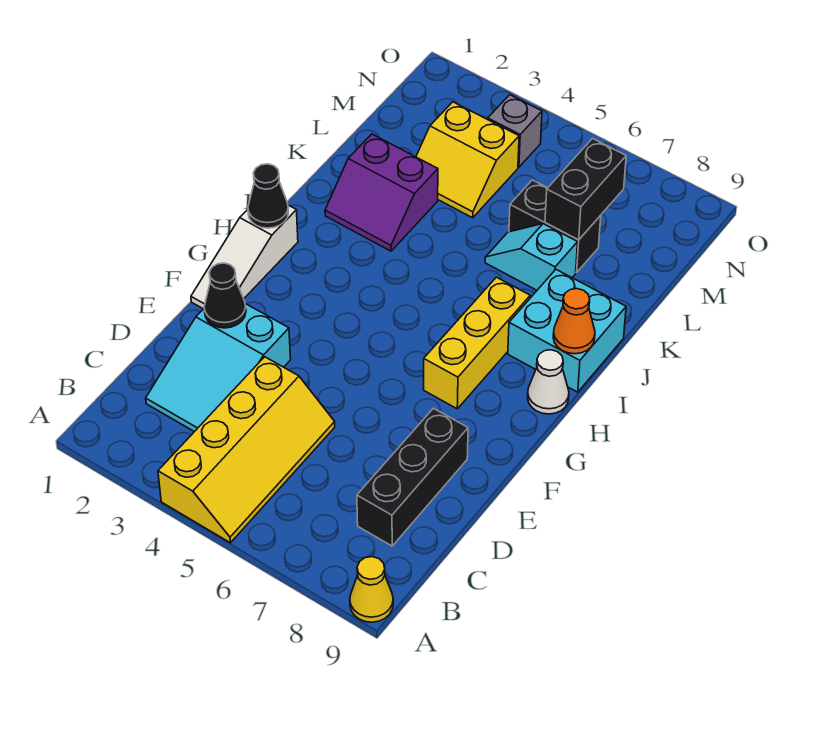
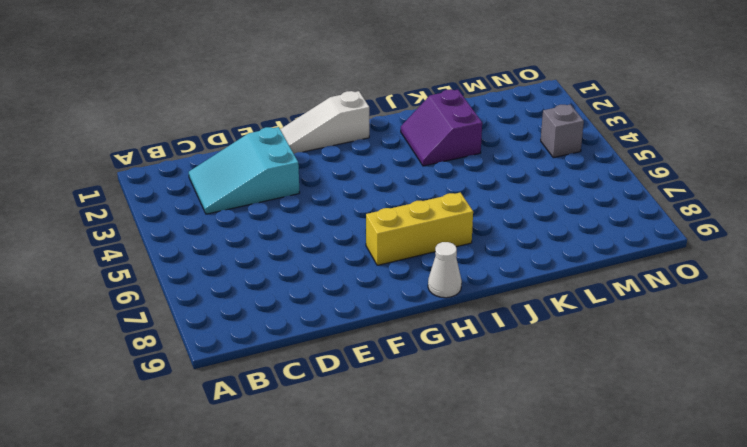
none -> yellow 2x4 slope [158,357,335,543]
none -> yellow 1x1 cone [350,557,393,622]
none -> black 1x3 brick [357,408,468,546]

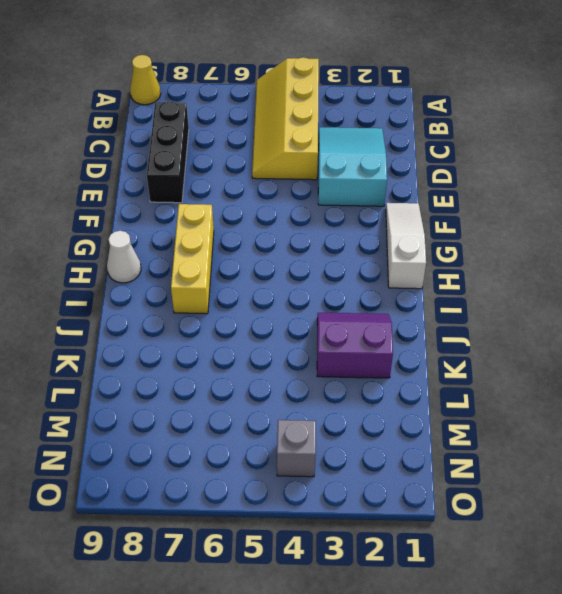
none -> cyan 2x2 brick [508,270,626,392]
none -> cyan 1x2 slope [485,224,578,290]
none -> yellow 2x2 slope [416,102,519,218]

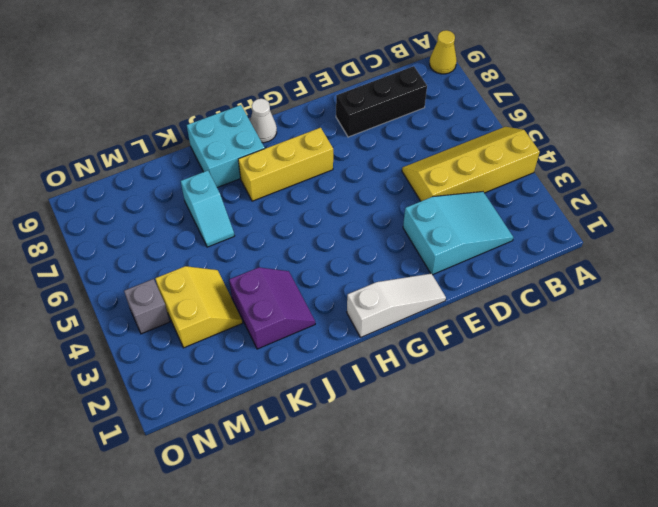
none -> black 1x2 brick [509,180,601,273]
none -> black 1x1 cone [204,263,246,328]
none -> black 1x1 cone [248,164,288,228]

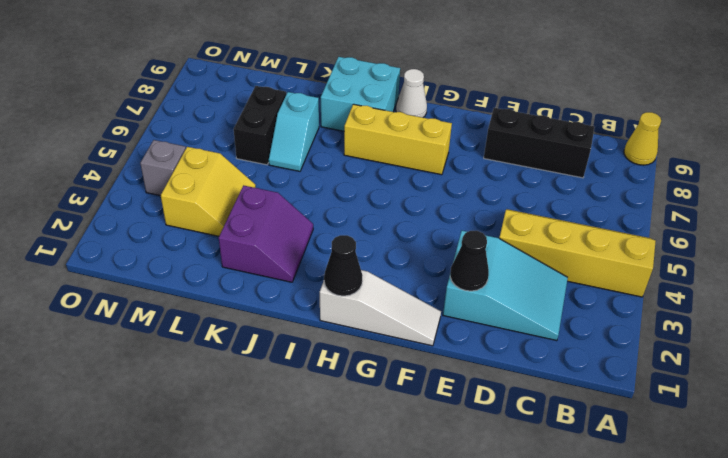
none -> orange 1x1 cone [553,289,595,354]
none -> black 1x2 brick [545,139,626,240]

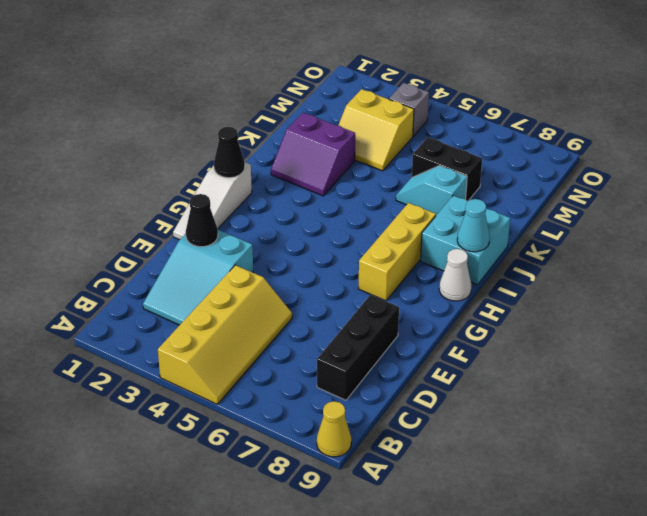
cyan 1x1 cone [457,199,490,252] -> orange 1x1 cone [553,289,595,354]
none -> black 1x2 brick [545,139,626,240]

